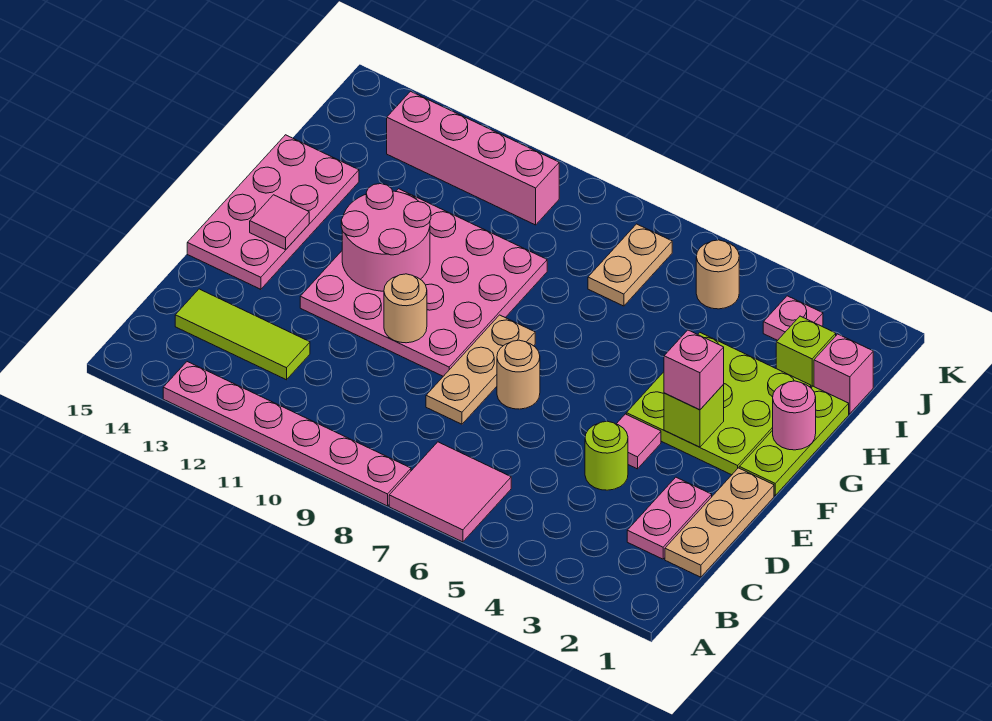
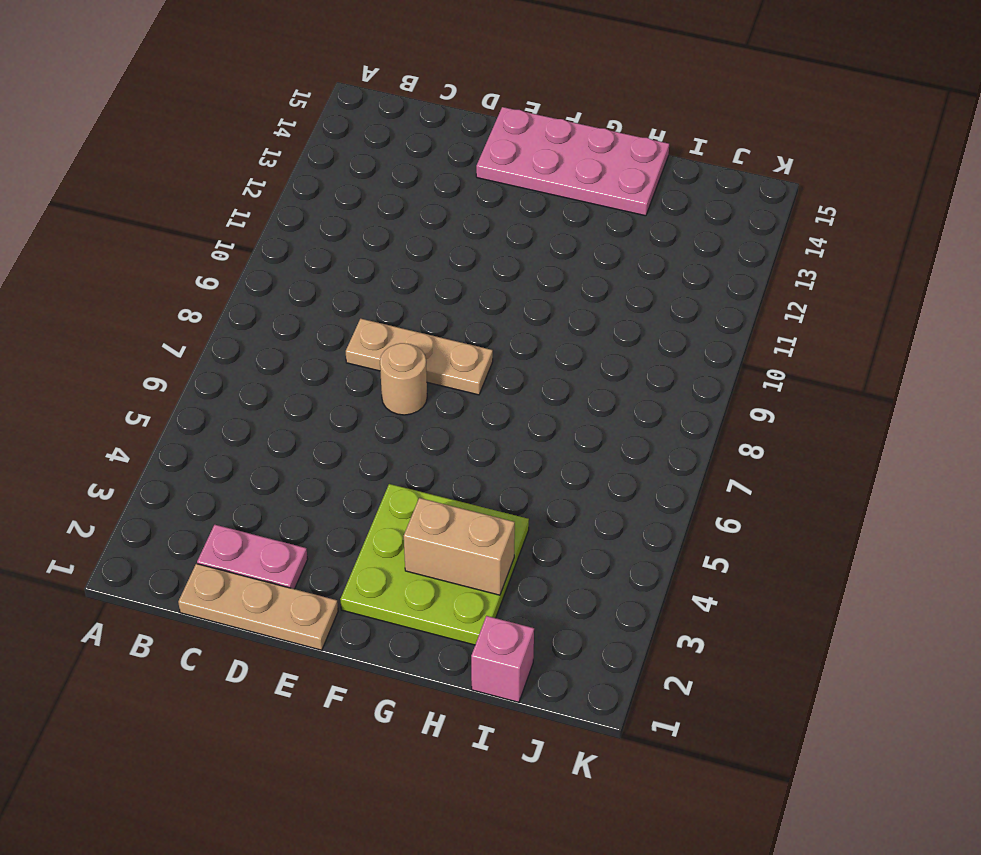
tan 1x2 brick [404,498,515,595] -> none
none -> pink 2x2 tile [389,442,511,542]
none -> pink 1x6 plate [163,362,411,506]
none -> lime 1x3 tile [175,289,310,380]

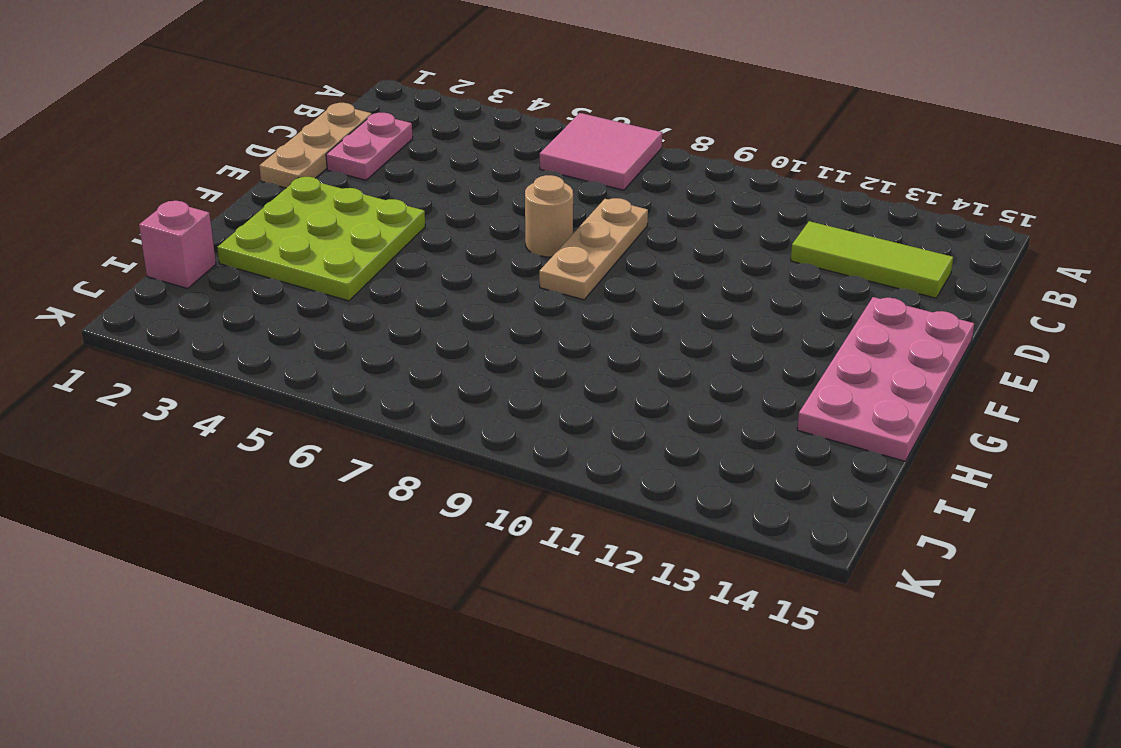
none -> pink 1x6 plate [163,362,411,506]
none -> lime 1x1 round brick [585,421,628,490]
none -> pink 1x1 tile [617,414,661,469]

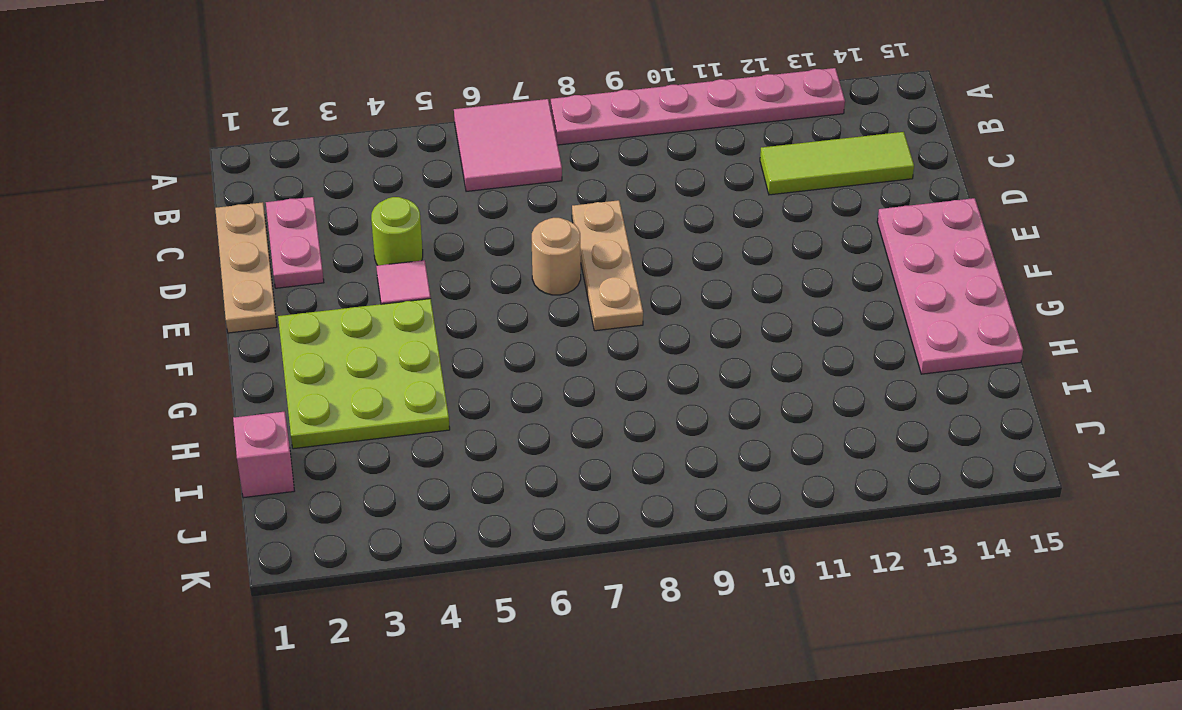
none -> pink 4x4 plate [300,189,547,376]
none -> lime 1x3 plate [739,386,849,495]
none -> lime 1x1 brick [776,316,836,388]

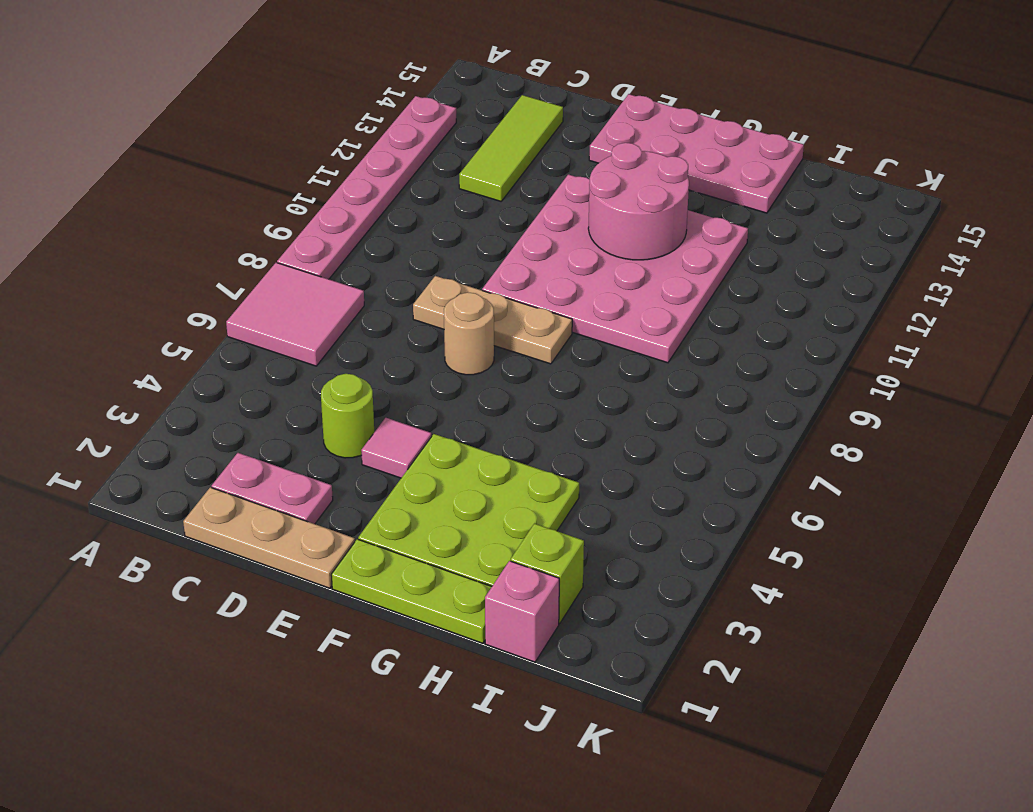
none -> tan 1x2 plate [588,224,672,306]
none -> pink 1x1 plate [763,296,823,340]
none -> tan 1x1 round brick [696,240,739,309]

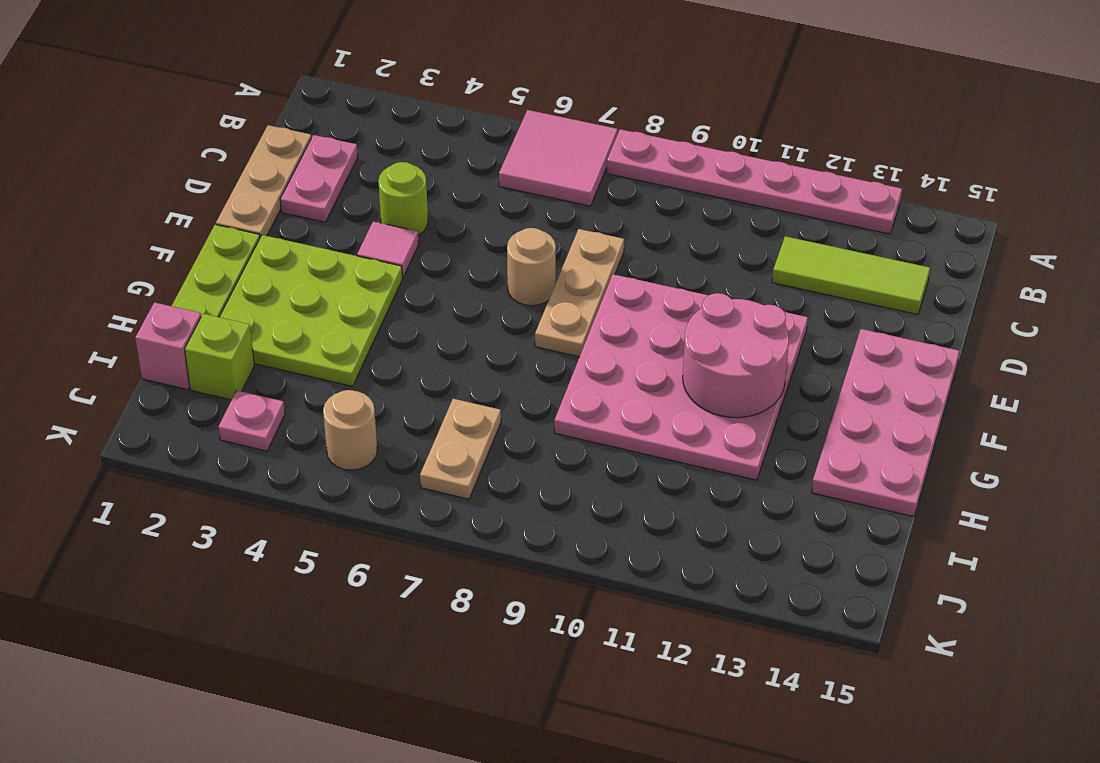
none -> pink 1x4 brick [387,91,559,225]
none -> tan 1x1 round brick [384,274,427,343]
none -> lime 1x1 brick [664,385,724,447]

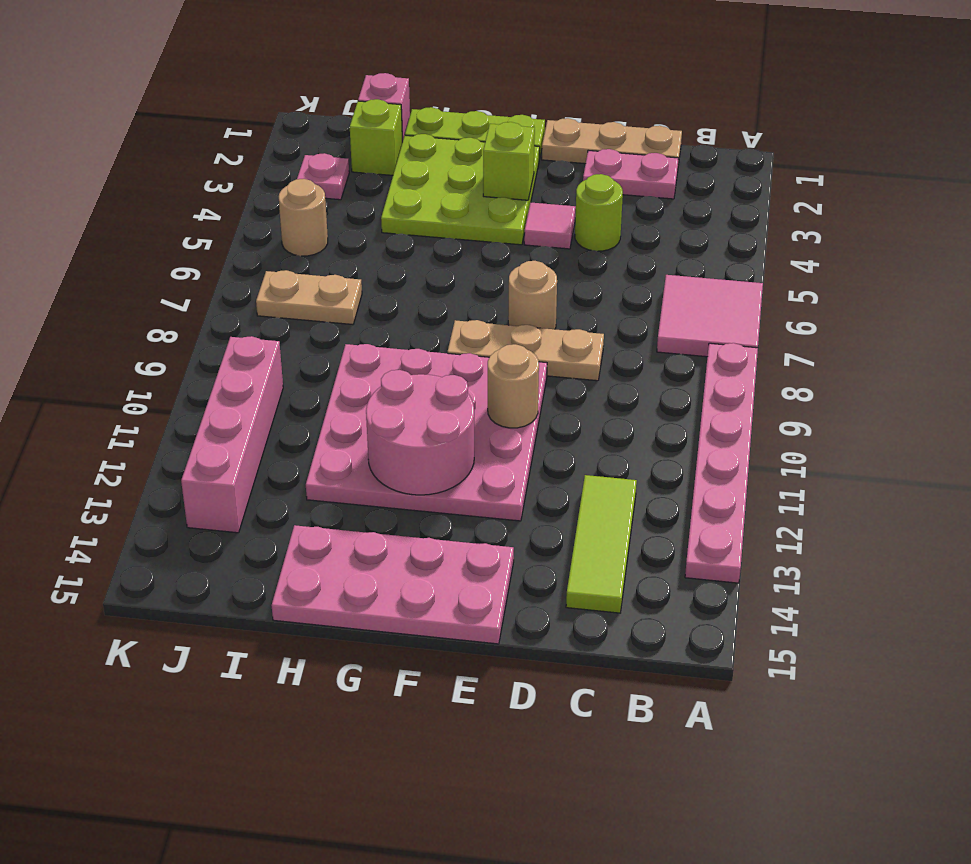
none -> pink 1x1 tile [250,195,309,250]
none -> pink 1x1 round brick [773,381,816,450]
none -> pink 1x1 brick [664,330,724,410]

